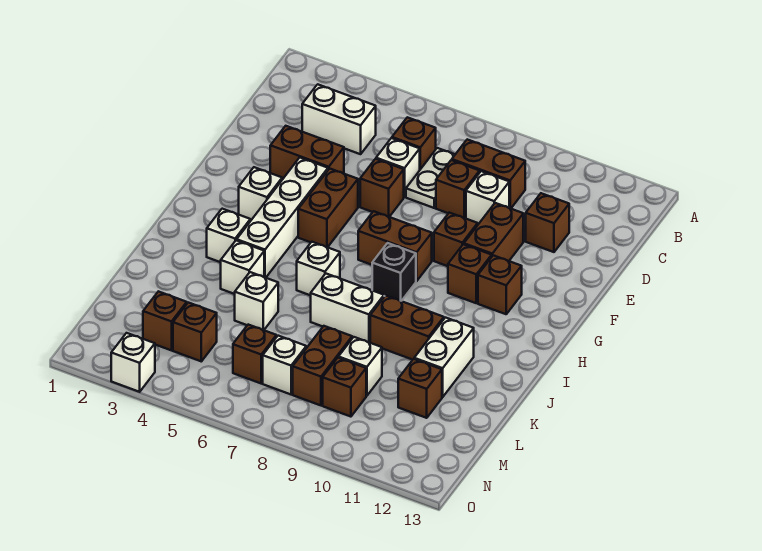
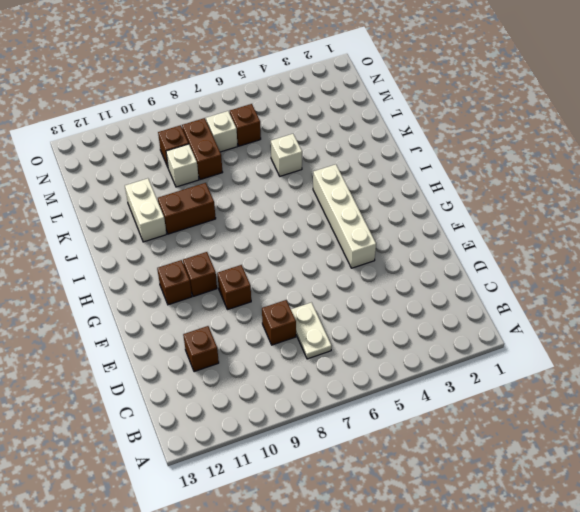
none -> white 1x2 brick [302,84,376,154]
none -> brown 1x1 brick [392,117,436,169]
none -> brown 1x2 brick [452,139,525,209]
none -> white 1x1 brick [376,138,420,197]

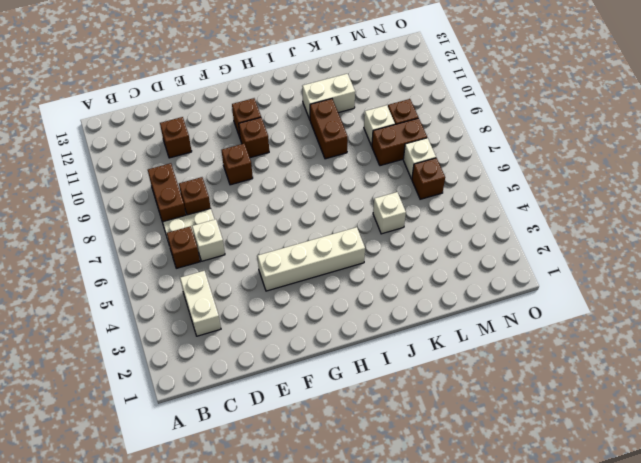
none -> white 1x1 brick [466,171,509,224]
none -> brown 1x2 brick [270,126,344,179]
none -> brown 1x1 brick [360,159,404,217]
none -> brown 1x2 brick [464,203,523,261]

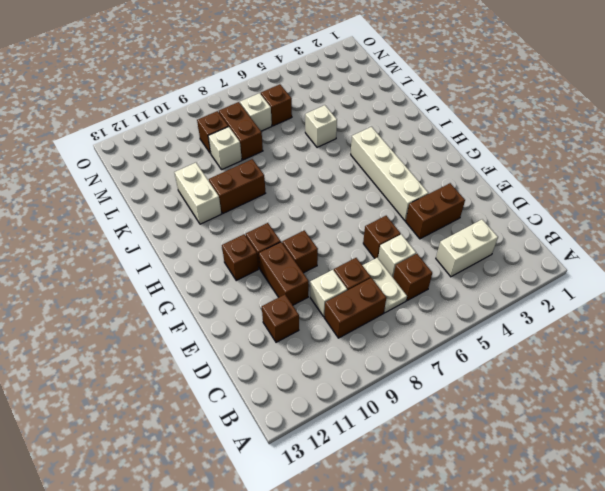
none -> brown 1x2 brick [298,169,358,247]
none -> white 1x1 brick [239,167,282,220]
none -> brown 1x2 brick [358,211,432,281]
none -> black 1x1 brick [372,243,416,301]

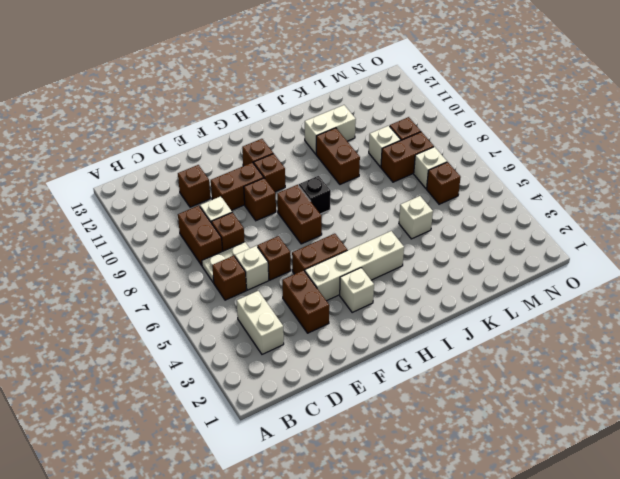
none -> white 1x1 brick [207,209,250,262]
none -> white 1x1 brick [297,242,340,295]
none -> white 1x1 brick [221,240,264,294]
none -> white 1x2 brick [311,274,384,343]

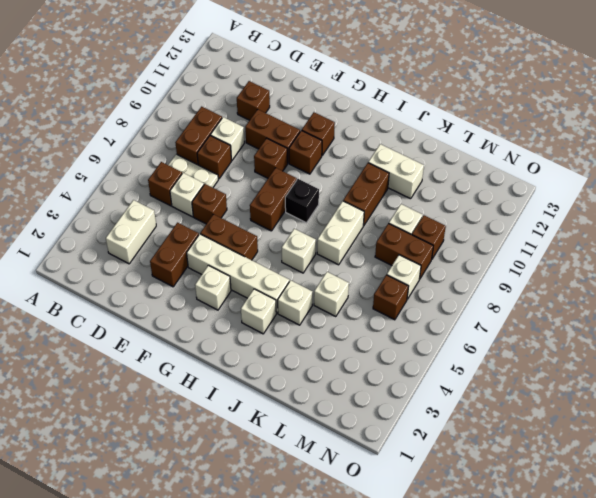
none -> brown 1x1 brick [398,359,442,418]
none -> brown 1x1 brick [143,291,187,350]
none -> brown 1x1 brick [173,303,217,361]
none -> white 1x1 brick [111,333,155,392]

